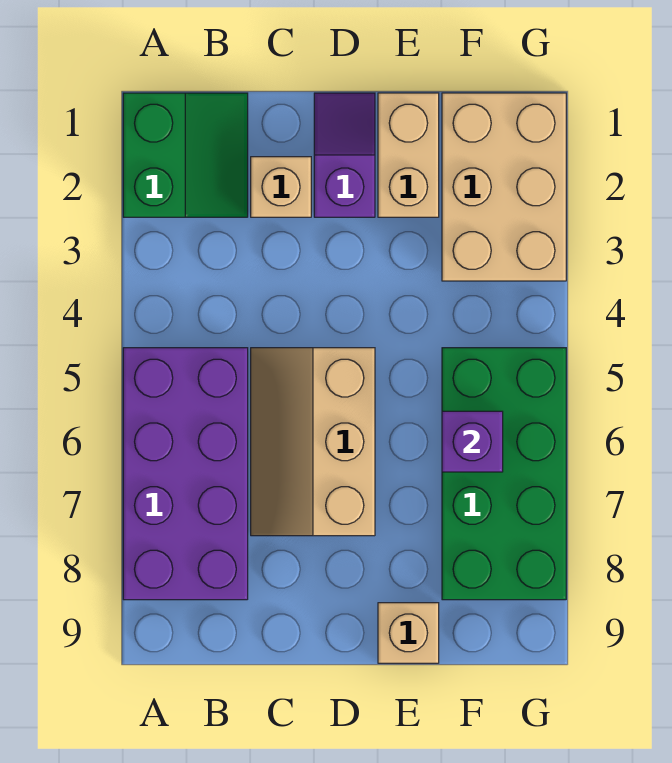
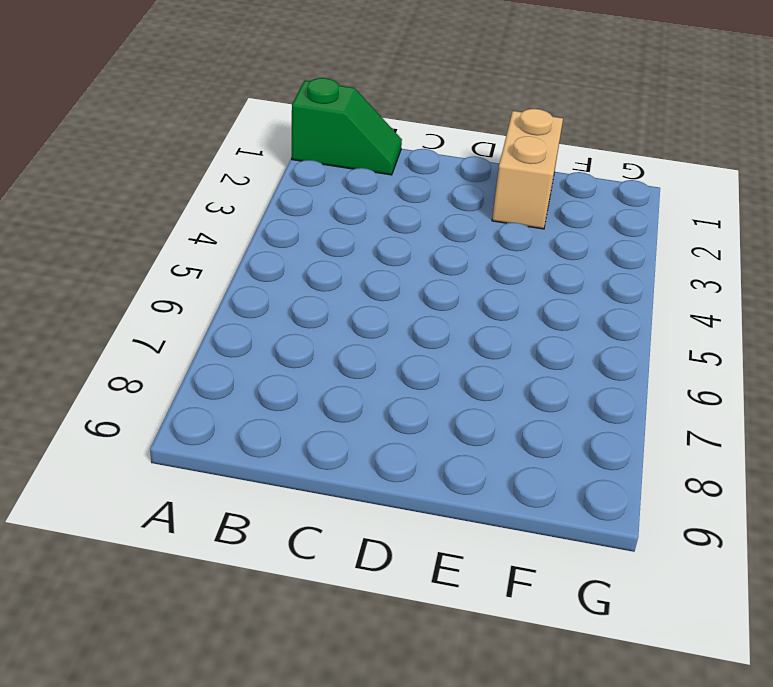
green 1x2 slope [292,78,402,175] -> green 2x2 slope [123,93,248,217]
none -> purple 2x4 brick [123,348,248,600]
none -> tan 1x1 brick [251,157,311,217]

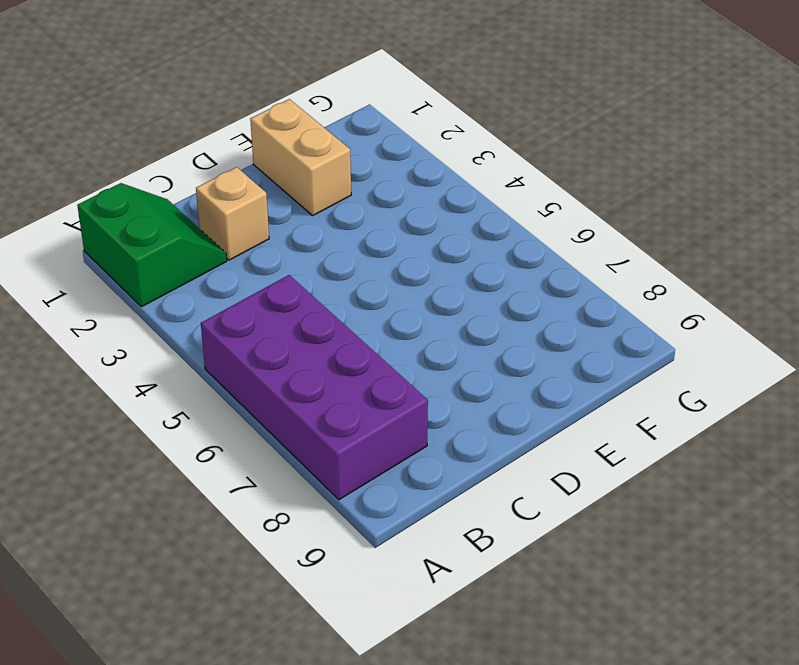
none -> tan 2x3 slope [251,348,375,536]
none -> purple 1x2 slope [314,93,375,217]

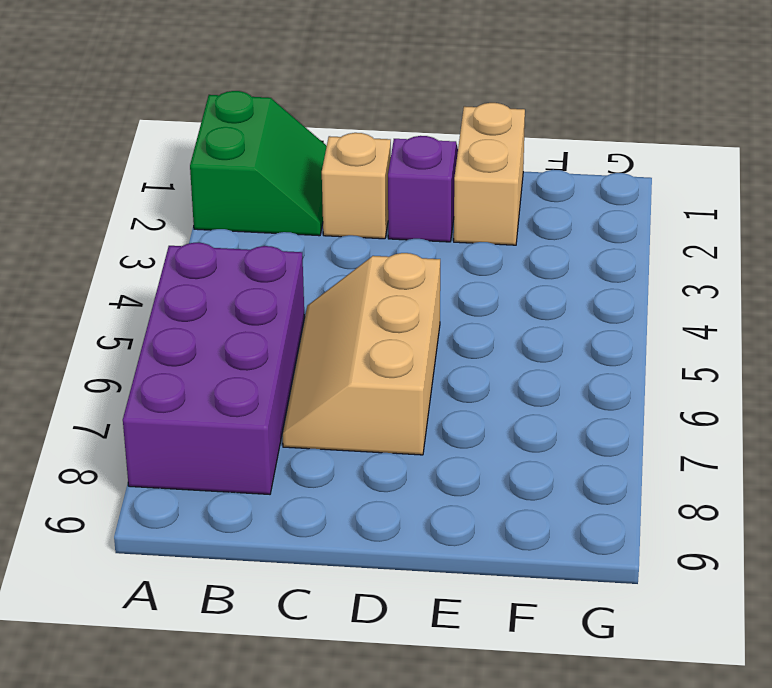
none -> tan 1x1 brick [378,603,439,663]
none -> tan 2x3 brick [442,93,566,281]

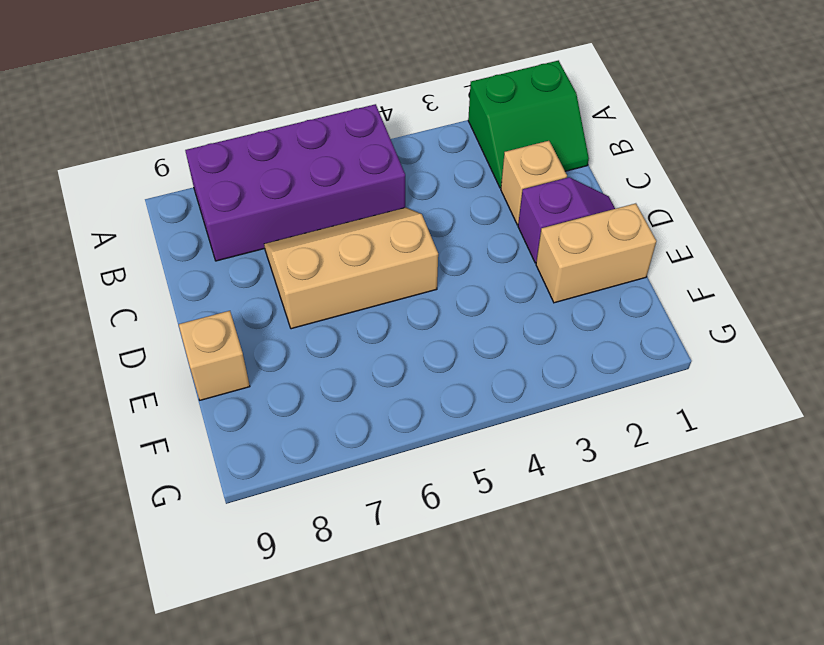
none -> tan 2x3 brick [442,93,566,281]
none -> green 2x4 brick [442,348,566,600]

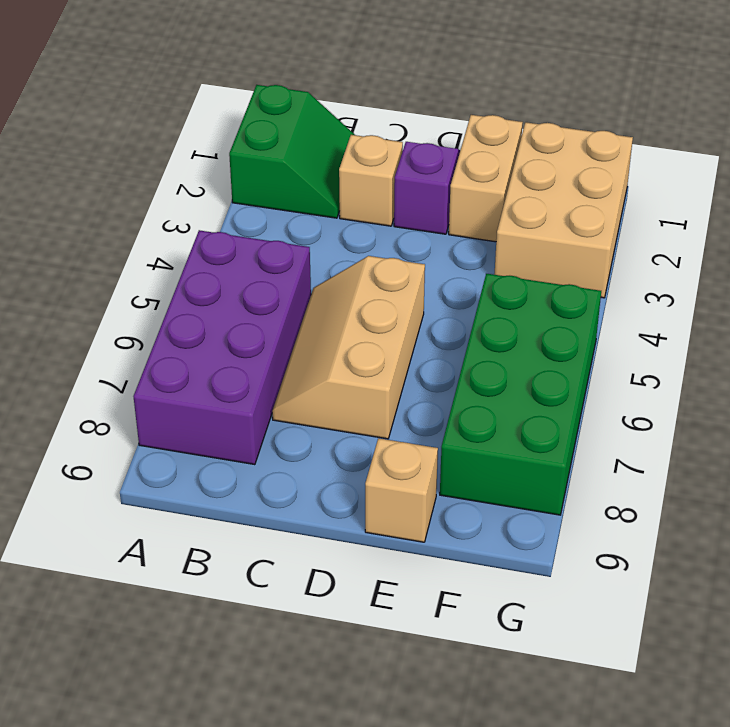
none -> purple 1x1 brick [442,411,503,472]

